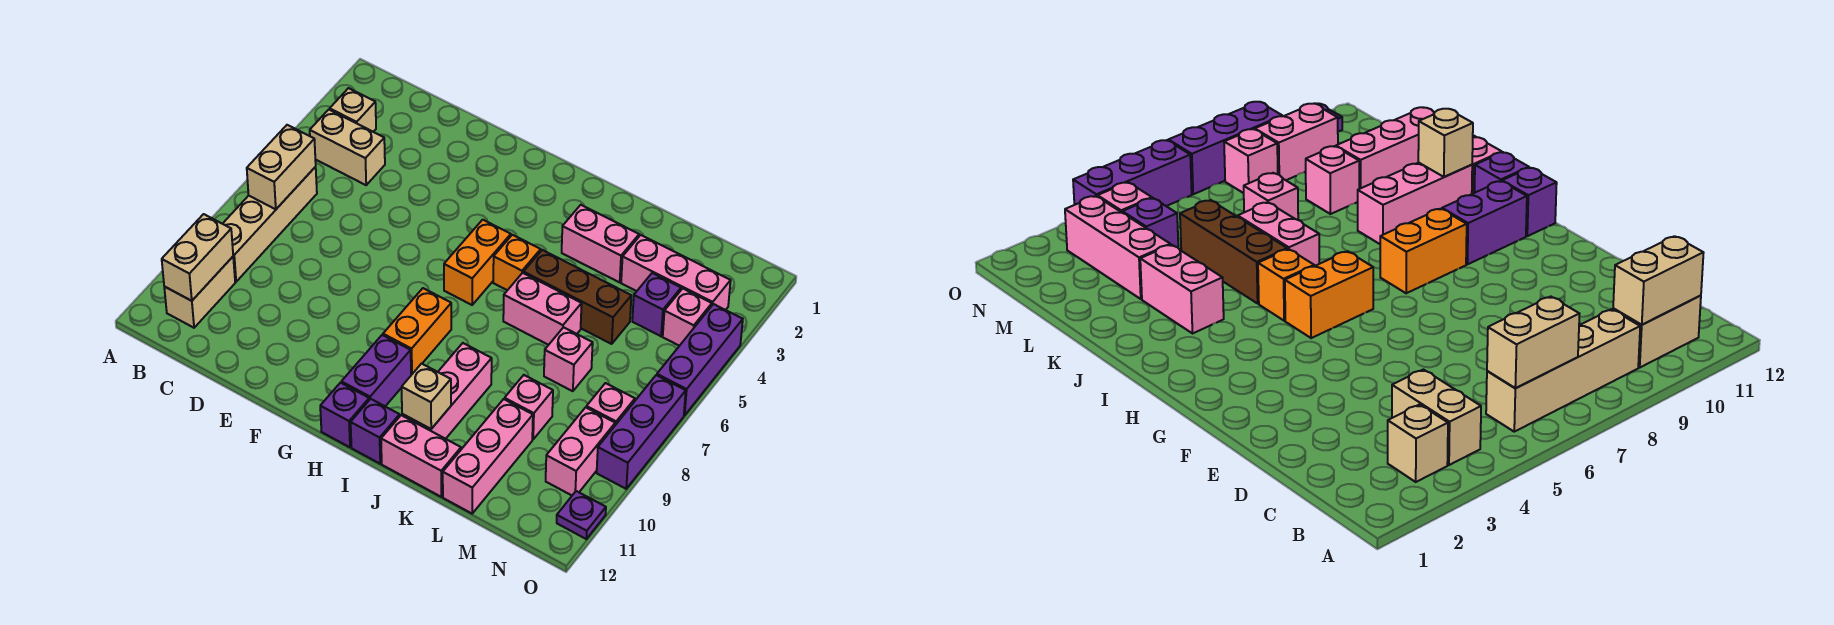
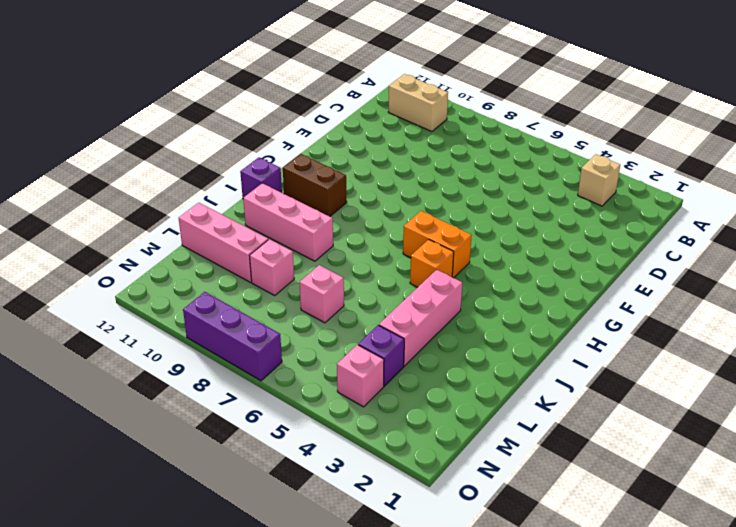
brown 1x2 brick [283,154,347,216] -> purple 1x2 brick [341,335,411,406]
pink 1x3 brick [379,270,462,366] -> pink 1x3 brick moved to [621,235,731,310]
none -> tan 1x2 brick [310,110,385,185]
none -> tan 1x4 brick [223,167,317,282]
none -> orange 1x2 brick [383,288,451,375]

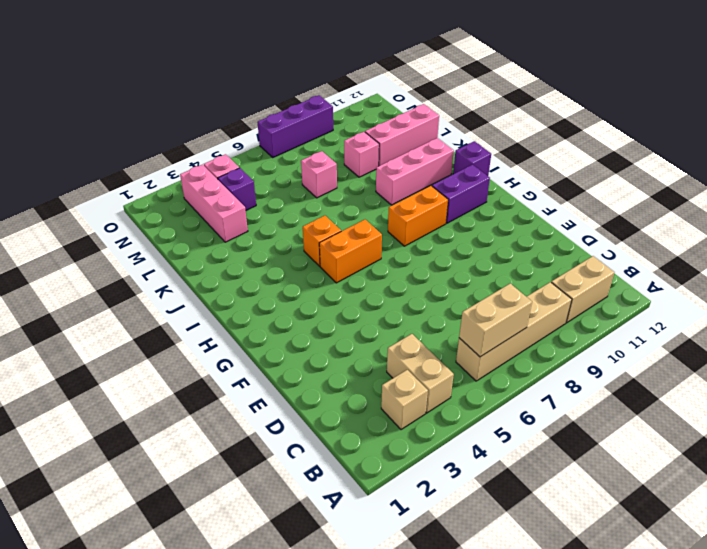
none -> purple 1x1 brick [320,383,369,447]
none -> pink 1x2 brick [562,205,639,282]
none -> brown 1x3 brick [524,250,631,344]

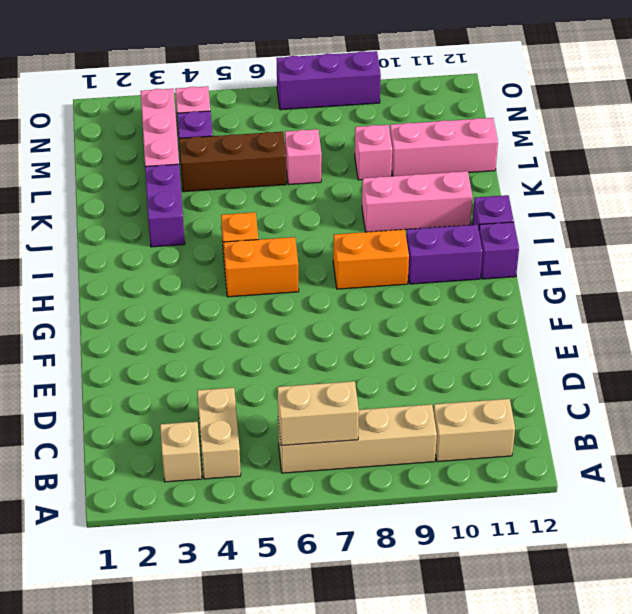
purple 1x2 brick [145,164,185,247] -> pink 1x2 brick [562,205,639,282]
brown 1x3 brick [179,132,286,192] -> brown 1x3 brick turned to [524,250,631,344]
none -> pink 1x2 brick [503,273,582,345]
none -> pink 1x2 brick [381,415,461,497]
none -> pink 1x1 brick [586,383,635,425]

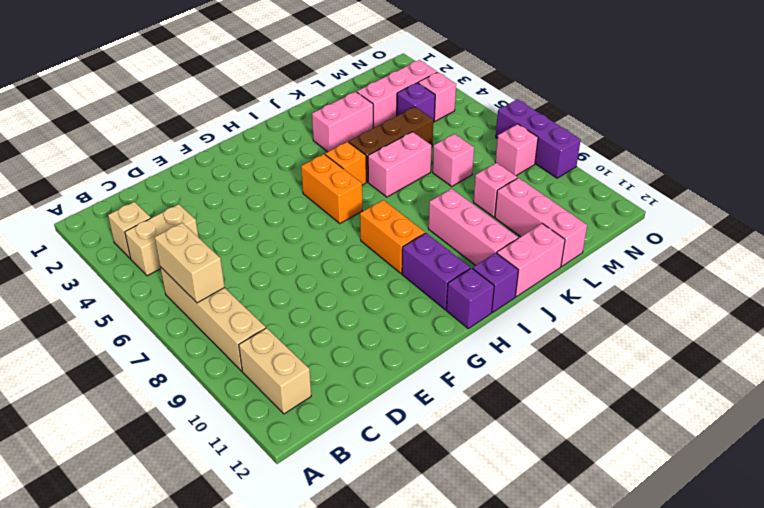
none -> pink 1x2 brick [546,407,615,495]
none -> purple 1x3 brick [657,304,743,415]
none -> purple 1x1 plate [557,491,606,539]

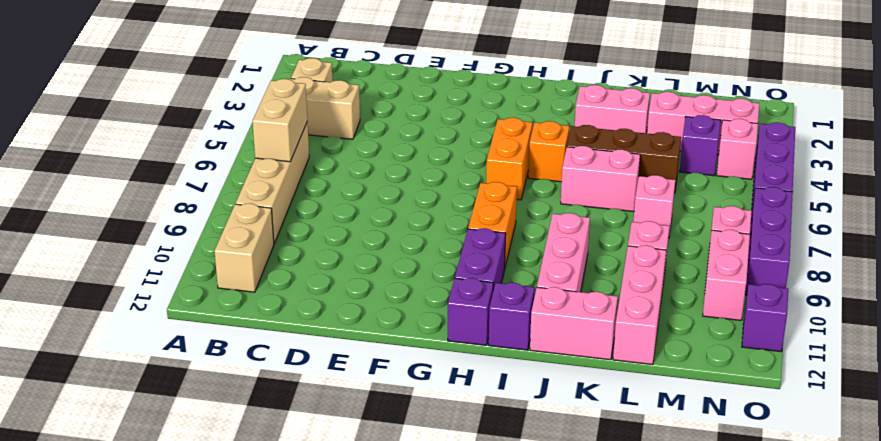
purple 1x1 brick [742,284,788,352] -> purple 1x1 plate [557,491,606,539]
none -> tan 1x2 brick [162,214,233,301]
none -> tan 1x1 brick [402,364,451,429]

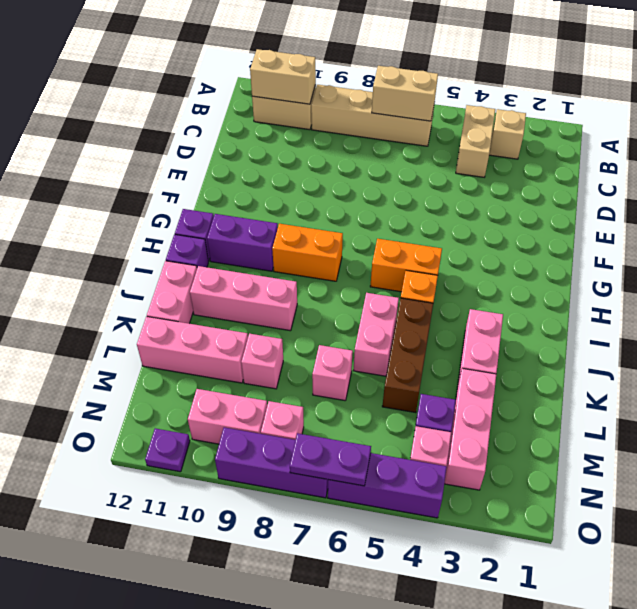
purple 1x2 plate [290,433,371,486] -> none
none -> tan 1x1 brick [402,364,451,429]

